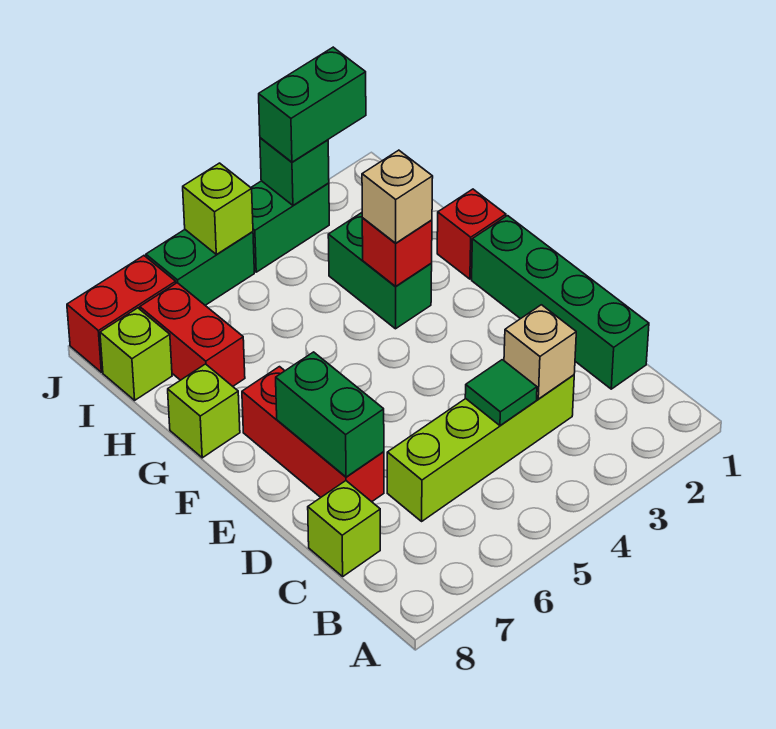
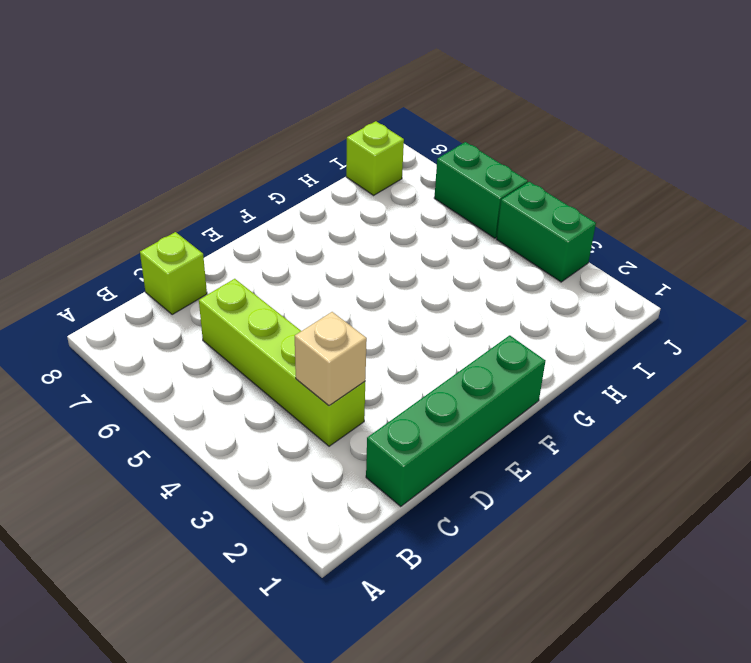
none -> red 1x3 brick [242,367,384,502]
none -> red 1x1 brick [437,189,506,279]
none -> green 1x2 brick [328,213,432,329]

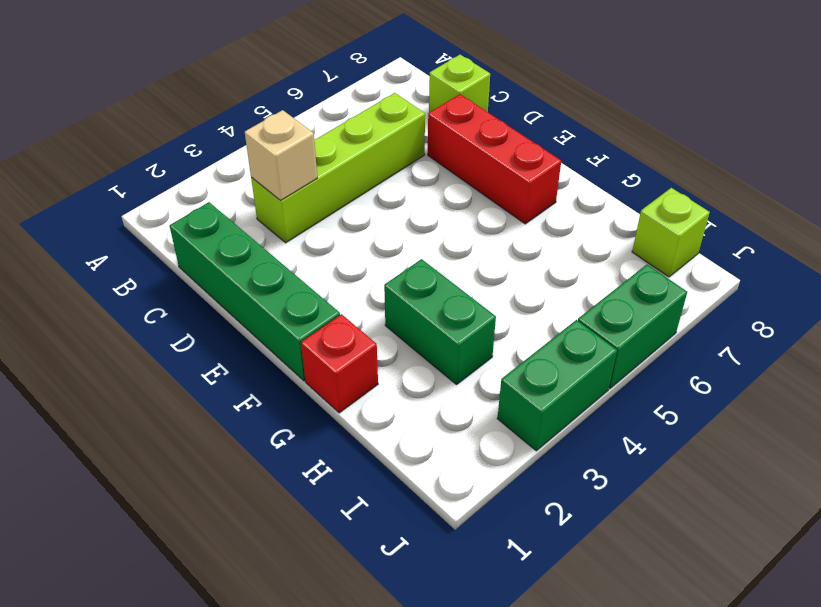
none -> lime 1x1 brick [168,364,240,458]
none -> red 1x2 brick [140,283,245,386]
none -> red 1x2 brick [67,256,176,372]

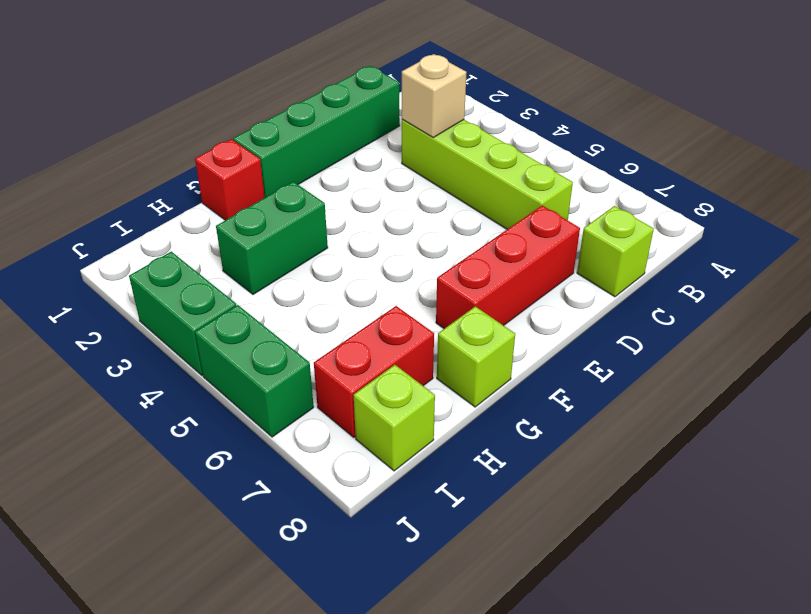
none -> red 1x2 brick [67,256,176,372]
none -> green 1x1 tile [465,360,537,425]
none -> green 1x2 brick [276,352,384,477]

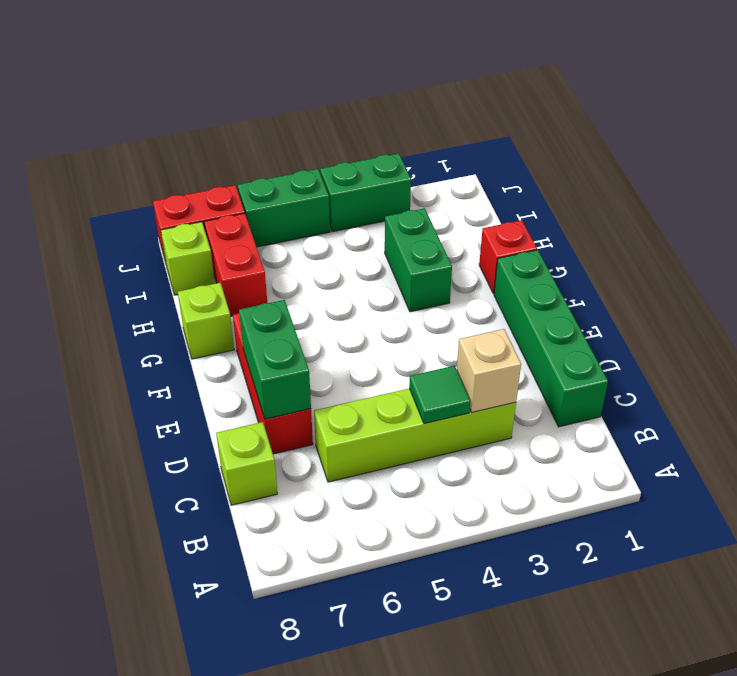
none -> red 1x1 brick [362,218,432,287]
none -> green 1x1 brick [260,138,329,206]
none -> lime 1x1 brick [183,163,253,254]

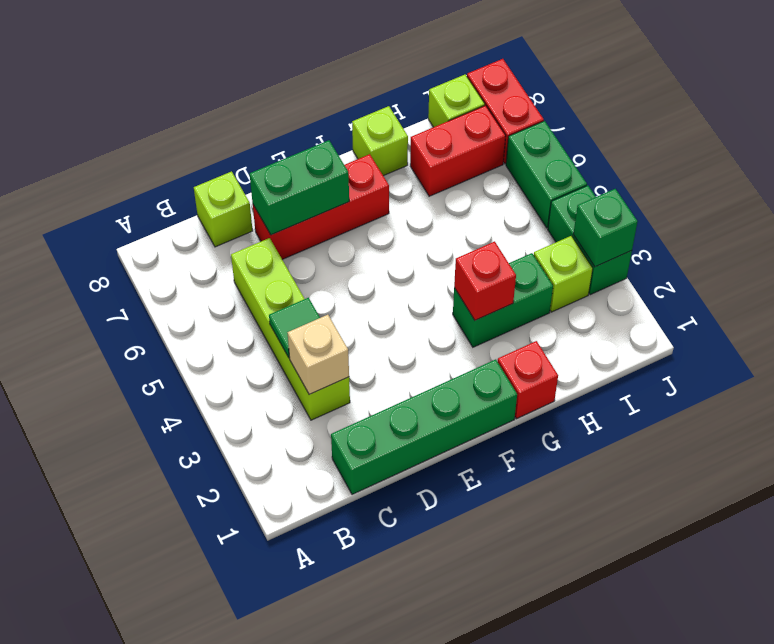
lime 1x1 brick [534,236,593,312] -> lime 1x1 brick moved to [183,163,253,254]
none -> tan 1x1 brick [362,150,433,243]
none -> green 1x2 brick [259,47,366,162]

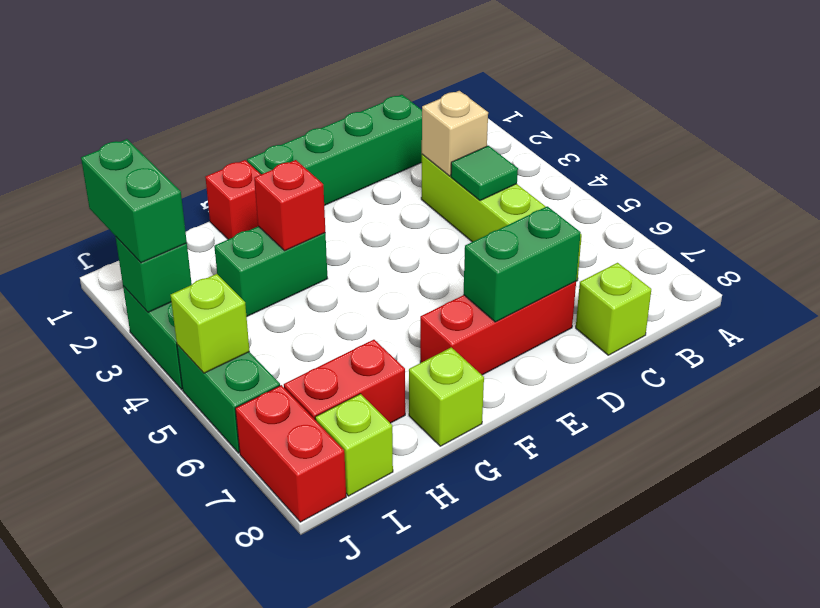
none -> tan 1x1 brick [362,150,433,243]

